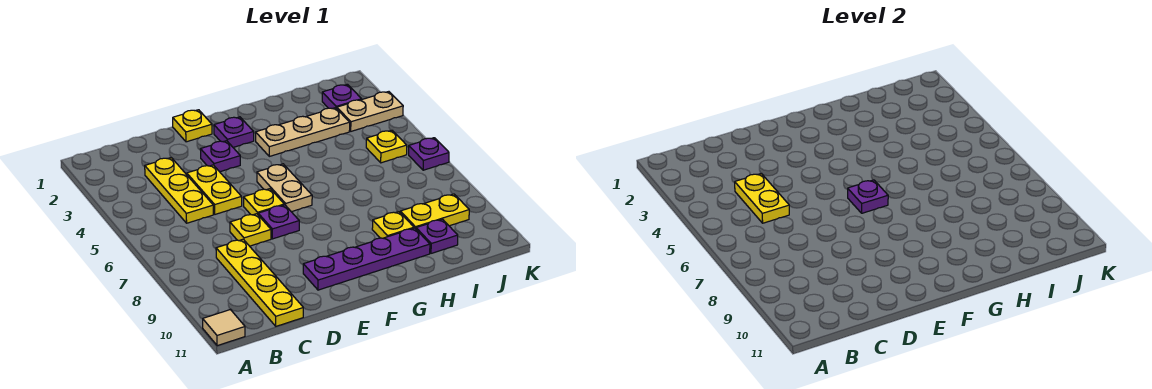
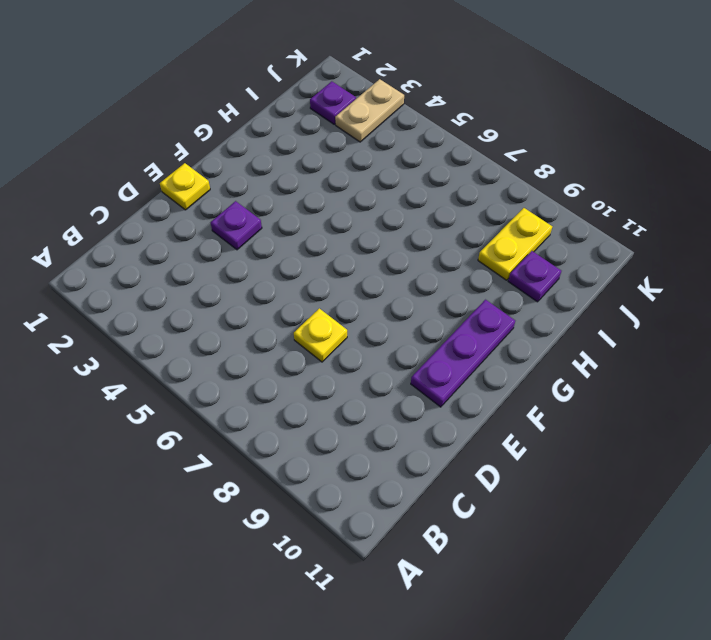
purple 1x3 plate [411,300,515,407] -> purple 1x4 plate [303,228,430,290]
none -> tan 1x1 tile [203,309,245,346]
none -> yellow 1x3 plate [145,158,213,223]
none -> yellow 1x4 plate [216,239,303,326]

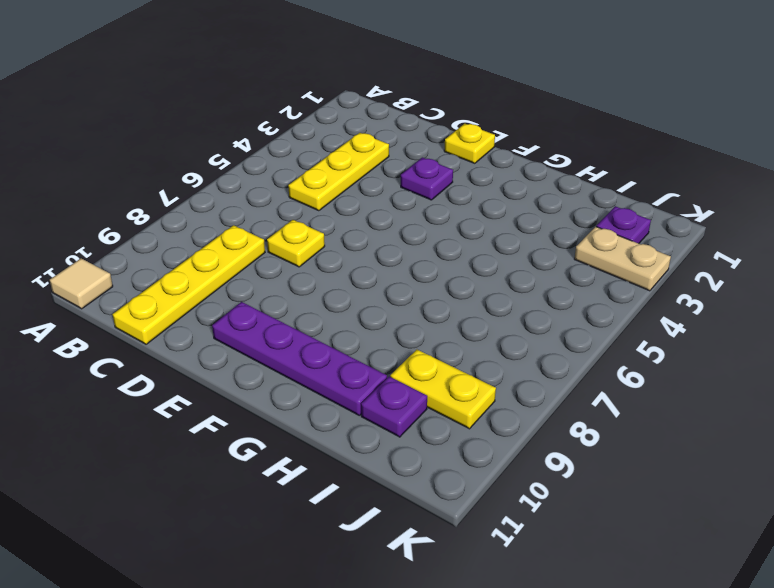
none -> yellow 1x2 plate [186,165,242,214]
none -> yellow 1x1 plate [244,189,284,215]
none -> purple 1x1 plate [258,205,299,239]

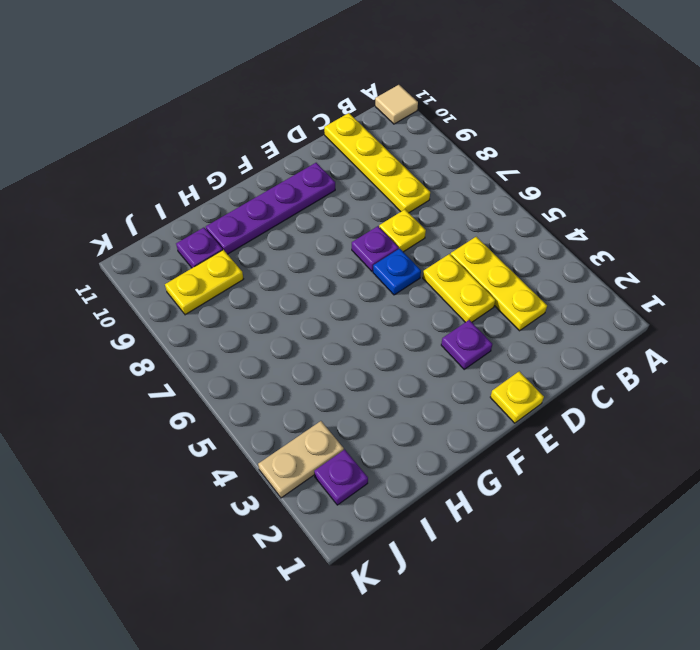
blue 1x1 plate [373,249,421,295] -> yellow 1x1 plate [244,189,284,215]
none -> purple 1x1 plate [214,117,254,147]
none -> tan 1x2 plate [257,164,312,212]
none -> tan 1x3 plate [256,108,350,156]

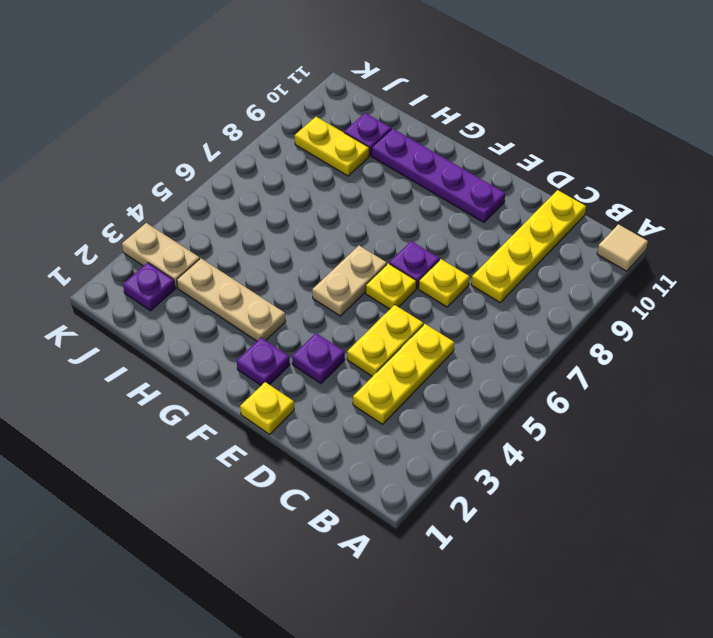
none -> yellow 1x1 plate [372,212,414,238]
none -> yellow 1x1 plate [366,130,407,163]
none -> purple 1x1 plate [409,138,449,170]

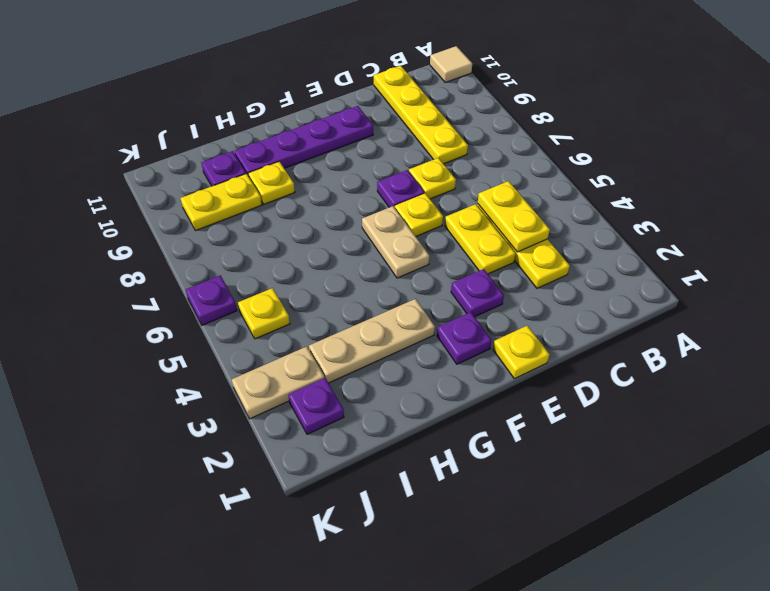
none -> purple 1x1 plate [848,180,888,213]

